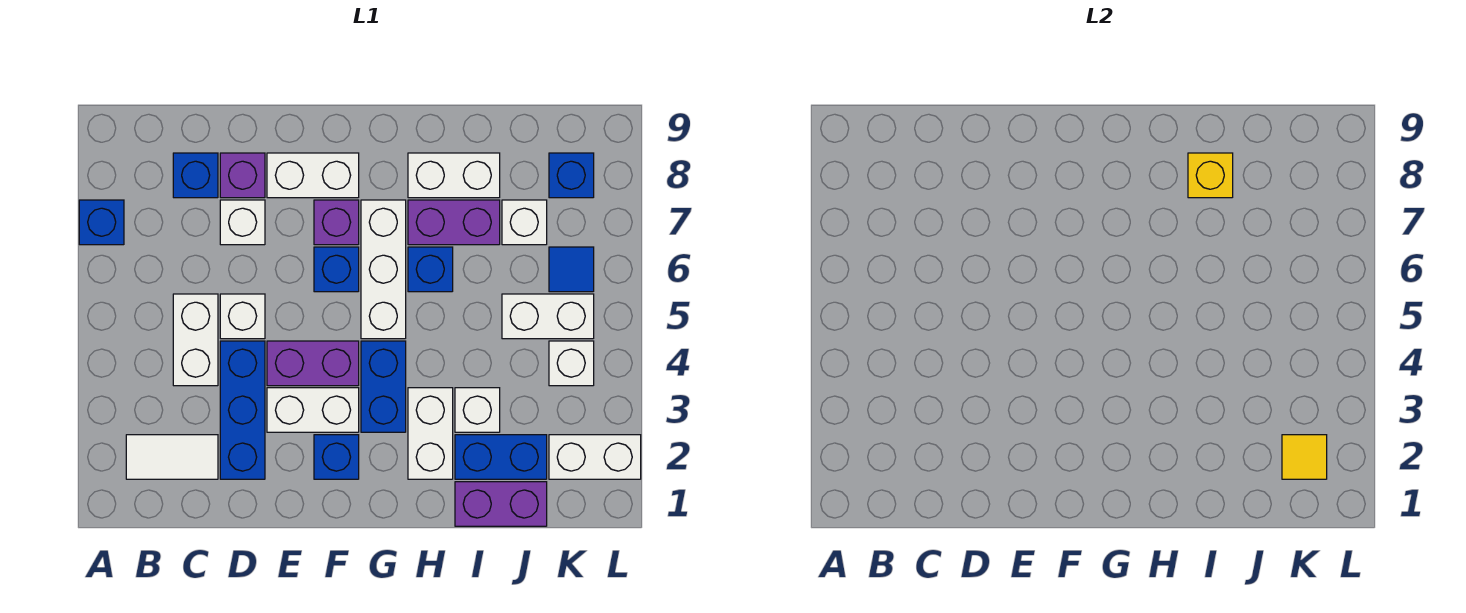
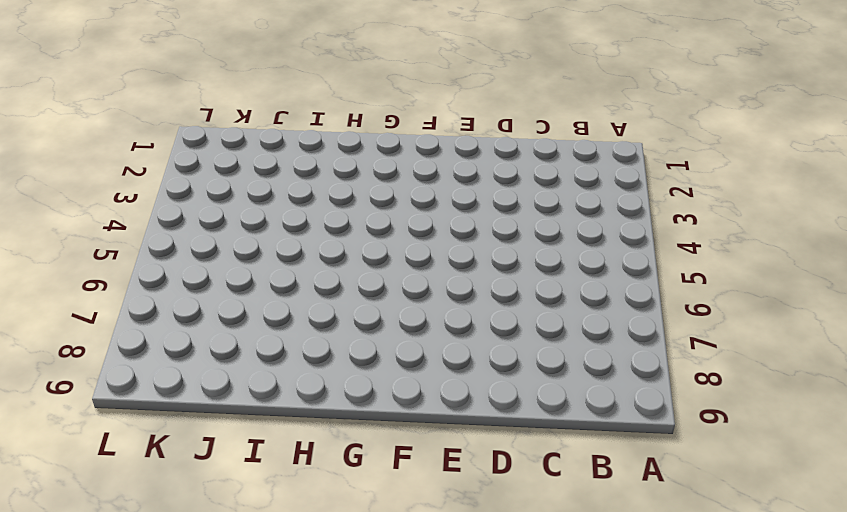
none -> blue 1x1 brick [79,200,124,245]
none -> white 1x2 tile [126,435,218,479]
none -> white 1x2 brick [173,294,218,386]
none -> blue 1x1 brick [173,153,218,198]

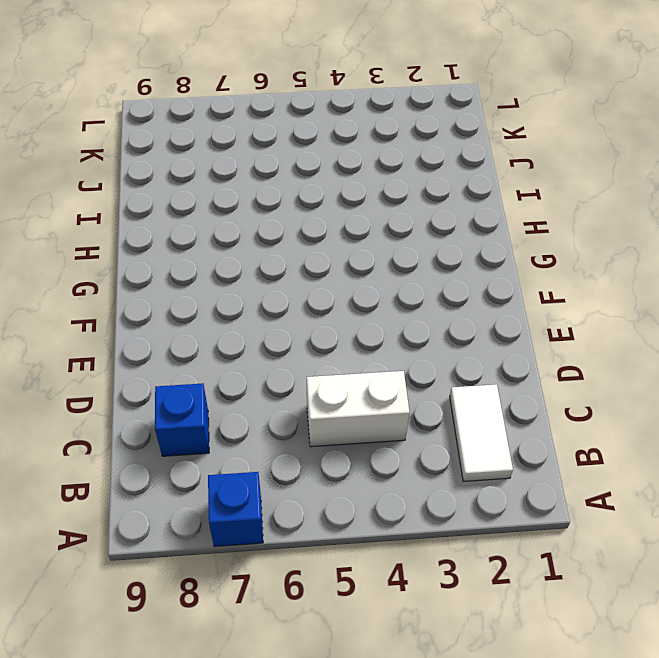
none -> blue 1x3 brick [220,341,265,479]
none -> white 1x1 brick [220,294,265,339]
none -> white 1x1 brick [220,200,265,245]
none -> purple 1x1 brick [220,153,265,198]

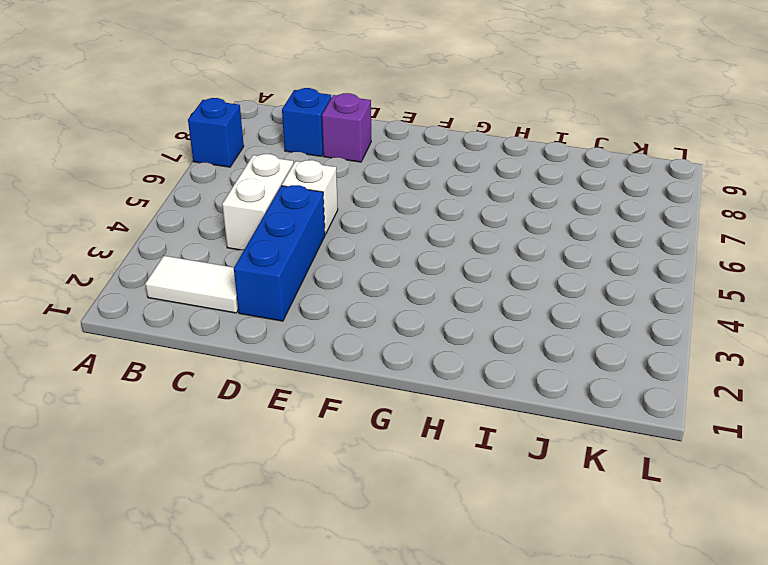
none -> white 1x1 brick [220,200,265,245]
none -> white 1x2 brick [267,388,359,432]
none -> purple 1x2 brick [267,341,359,386]
none -> white 1x2 brick [267,153,359,198]

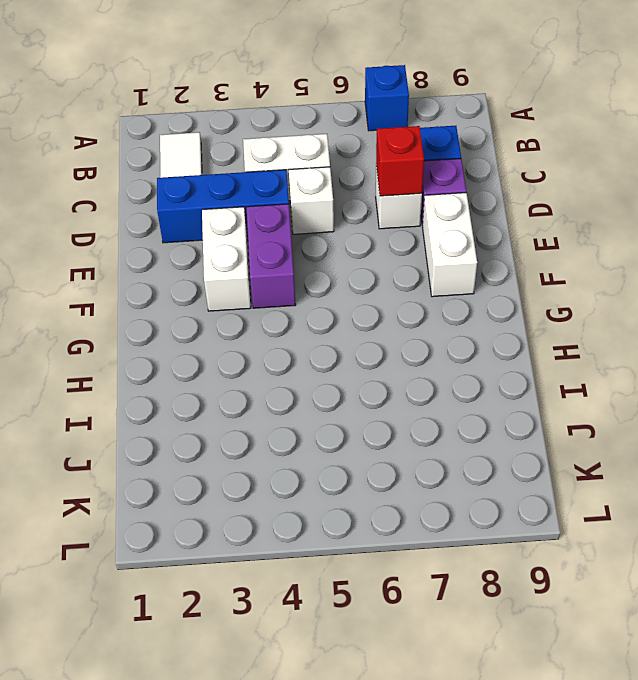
red 1x1 brick [376,126,424,196] -> none
none -> blue 1x1 brick [314,435,359,479]
none -> blue 1x1 brick [314,247,359,292]
none -> purple 1x1 brick [314,200,359,245]
none -> blue 1x2 brick [361,341,406,432]

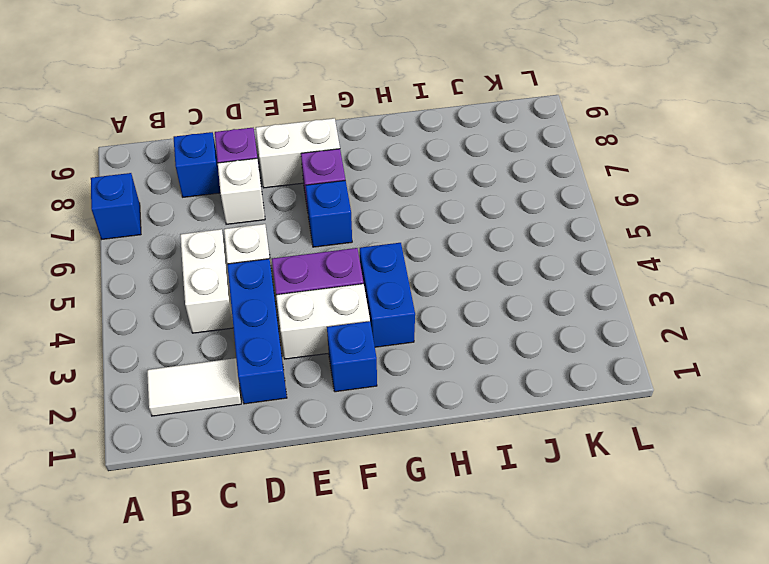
none -> white 1x3 brick [361,200,406,339]
none -> white 1x2 brick [408,388,453,479]
none -> blue 1x1 brick [408,247,453,292]
none -> purple 1x2 brick [408,200,500,245]

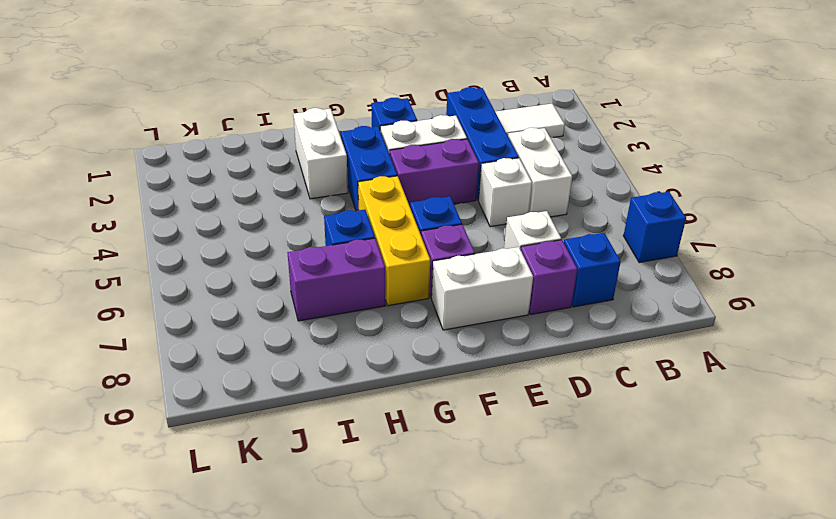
yellow 1x3 brick [358,176,430,306] -> white 1x3 brick [361,200,406,339]
none -> white 1x2 brick [408,153,500,198]
none -> purple 1x2 brick [455,482,547,526]
none -> blue 1x2 brick [455,435,547,479]
none -> white 1x1 brick [455,388,500,432]

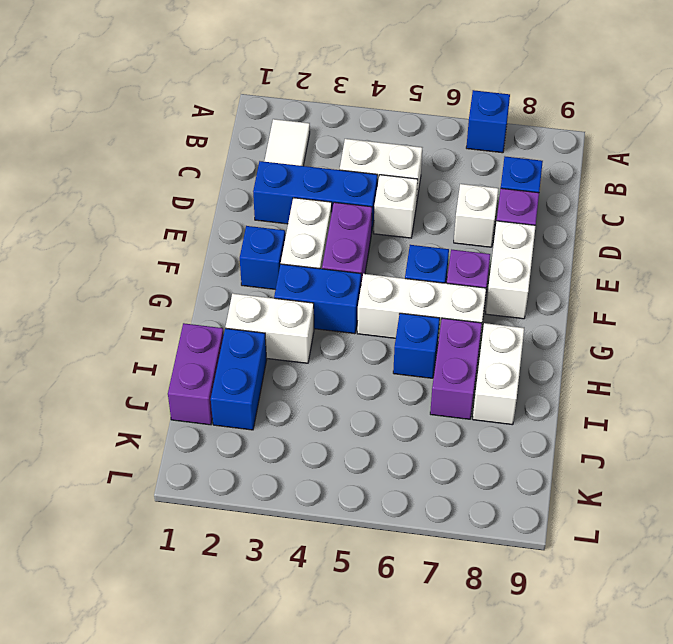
none -> white 1x1 brick [455,388,500,432]
none -> white 1x2 brick [502,294,594,339]
none -> white 1x1 brick [502,200,547,245]
none -> white 1x2 brick [549,435,641,479]

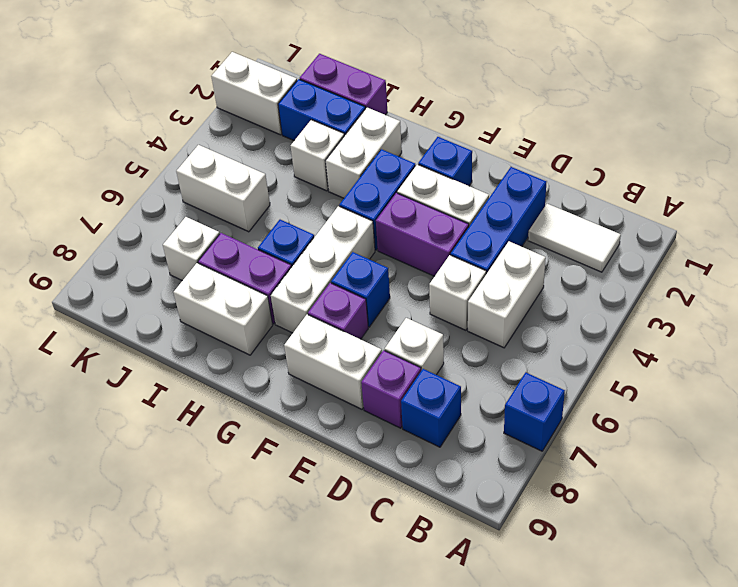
none -> white 1x1 brick [549,341,594,386]
none -> blue 1x1 tile [549,247,594,292]
none -> blue 1x1 brick [549,153,594,198]
none -> yellow 1x1 brick [1188,153,1233,198]

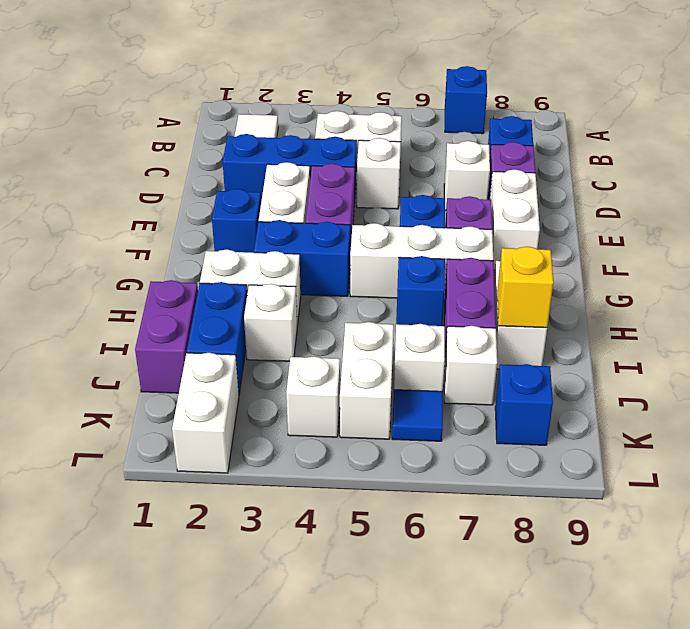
white 1x1 brick [394,324,445,391] -> none
none -> yellow 1x1 tile [1282,435,1327,479]

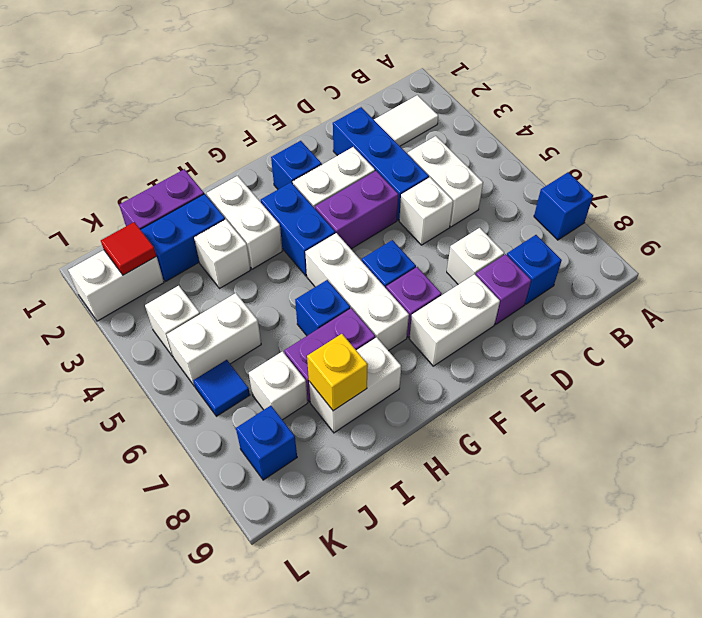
red 1x1 tile [101,222,156,275] -> yellow 1x1 tile [1282,435,1327,479]

